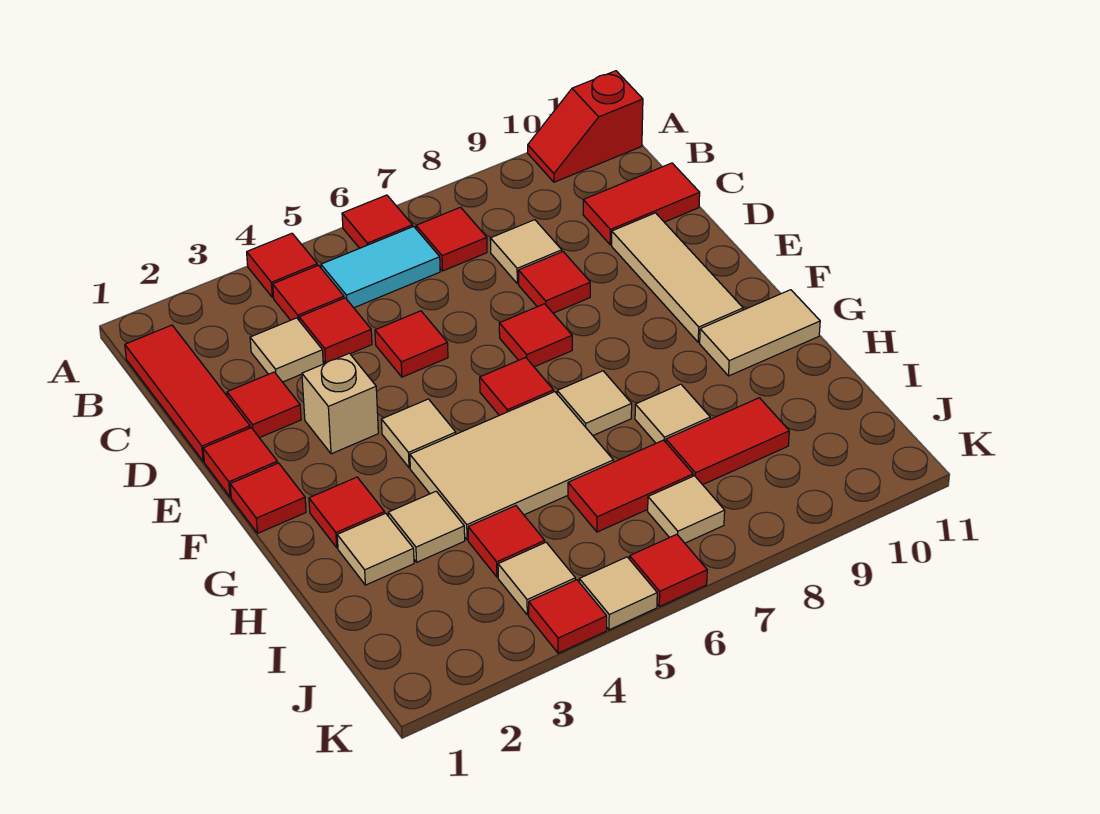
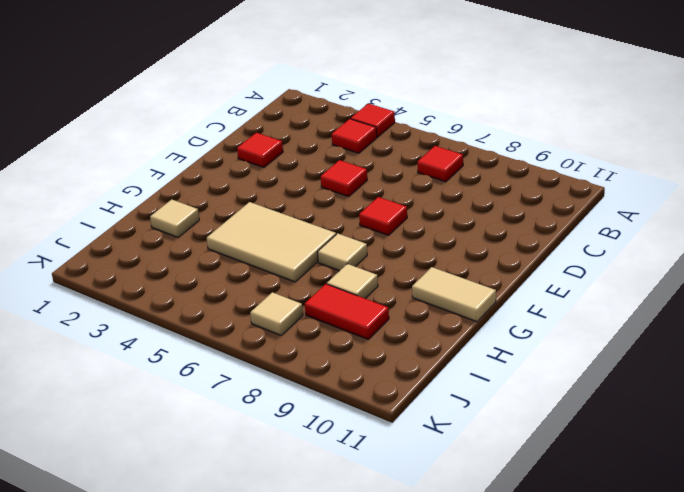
none -> red 1x1 tile [342,195,413,248]
none -> red 1x2 slope [528,71,643,182]
none -> red 1x3 tile [125,325,250,461]
none -> cyan 1x2 tile [321,226,440,308]

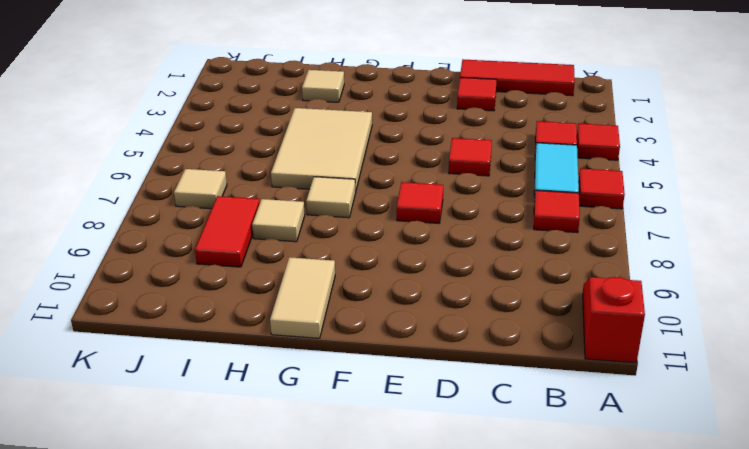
none -> tan 1x1 tile [250,318,323,382]
none -> red 1x1 tile [299,298,372,363]
none -> tan 1x1 tile [490,220,562,284]
none -> red 1x2 tile [583,163,700,245]

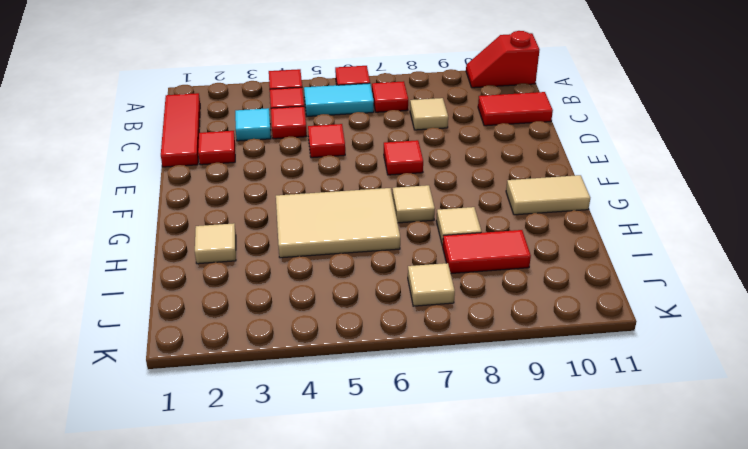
cyan 1x1 tile [235,108,271,141] -> tan 1x1 tile [250,318,323,382]
none -> red 1x1 tile [518,252,590,313]
none -> tan 1x3 tile [612,213,743,342]
none -> red 1x1 tile [203,428,277,497]
none -> tan 1x1 brick [302,353,378,454]

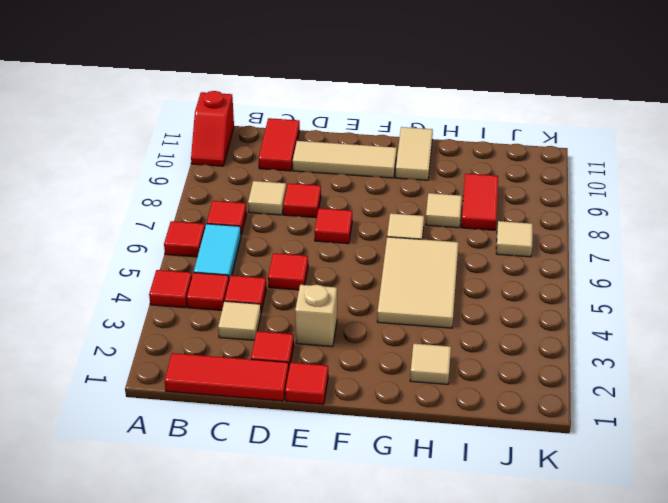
none -> red 1x1 tile [230,463,306,533]
none -> tan 1x1 tile [381,399,456,468]
none -> red 1x1 tile [480,357,554,415]
none -> red 1x1 tile [309,477,385,548]

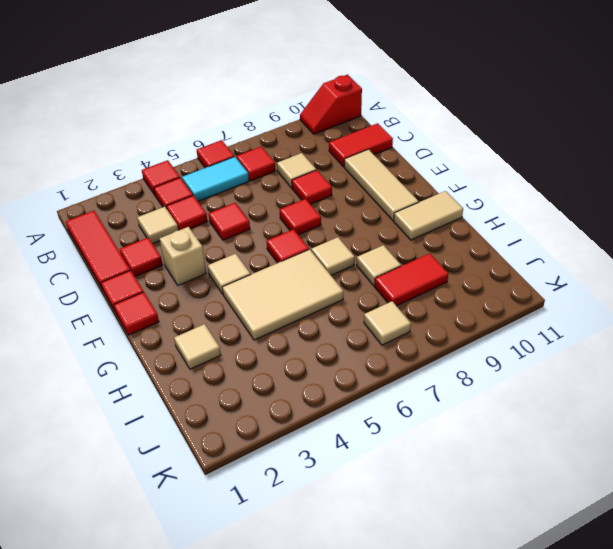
none -> red 1x1 tile [309,477,385,548]
none -> tan 1x1 tile [388,491,465,562]
none -> red 1x1 tile [468,506,545,577]
none -> red 1x2 tile [568,440,693,532]

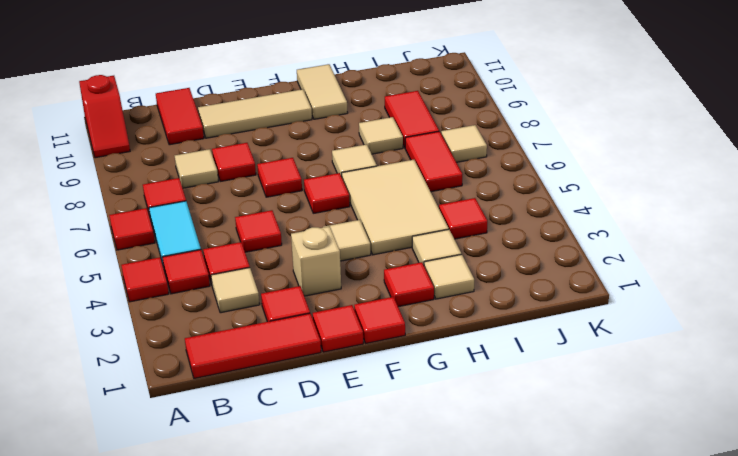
none -> tan 1x1 tile [498,542,575,615]
none -> red 1x1 tile [529,580,607,653]
none -> tan 1x1 tile [579,557,657,630]
none -> red 1x1 tile [630,534,707,607]

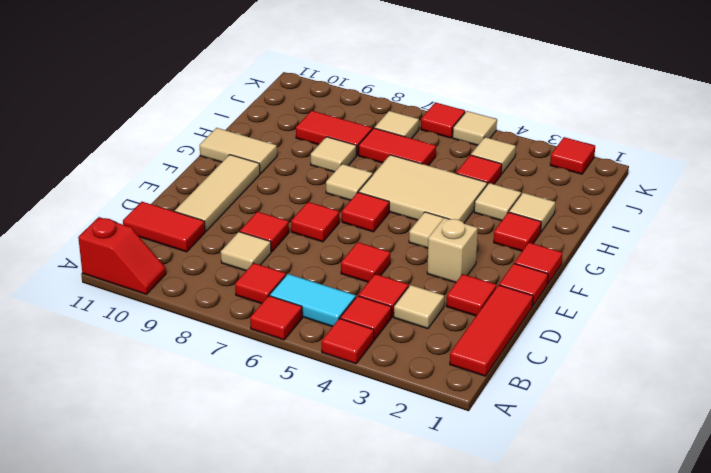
red 1x1 tile [550,137,595,174] -> red 1x1 tile moved to [529,580,607,653]

